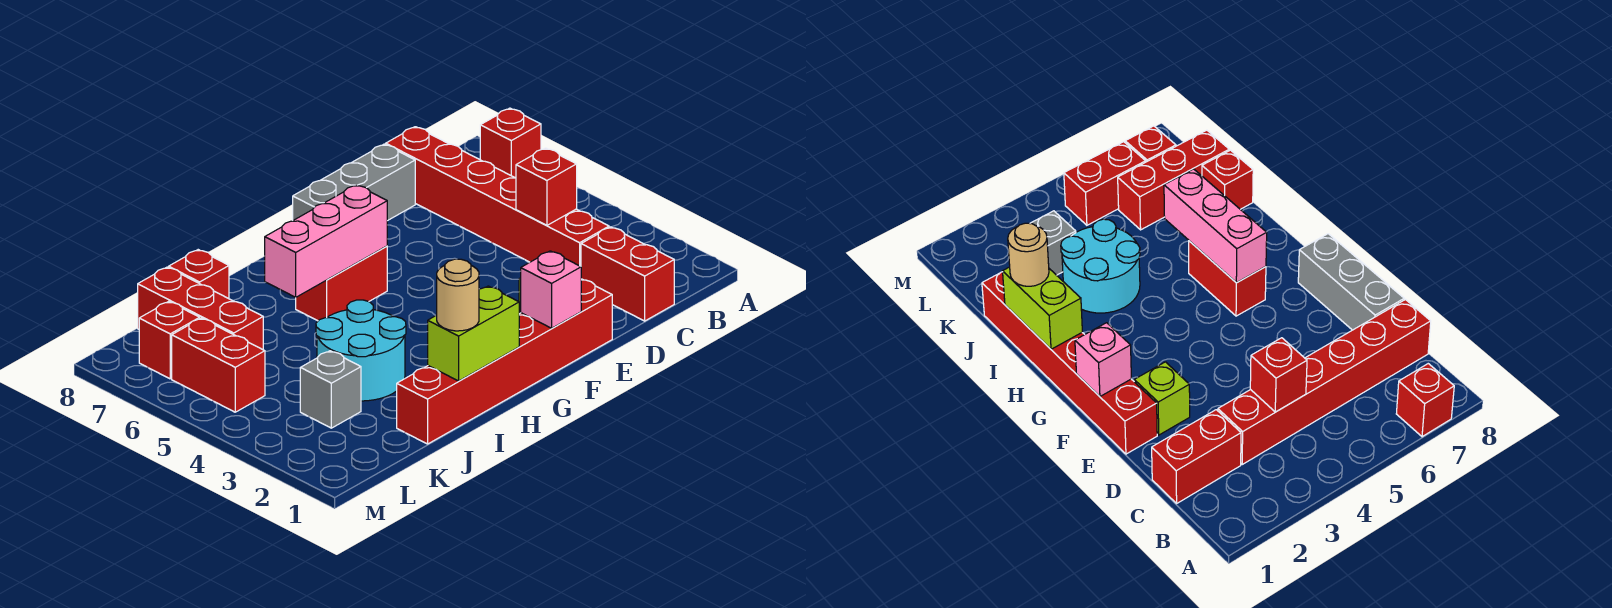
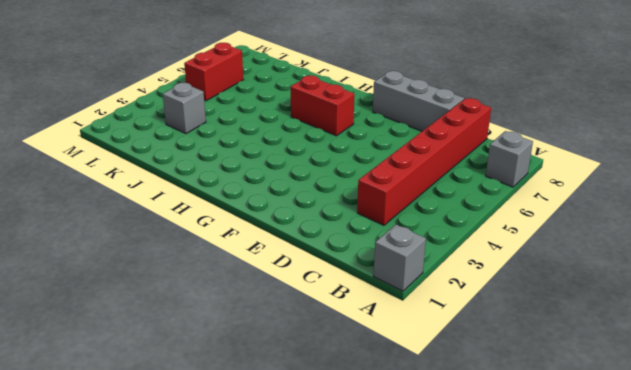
grey 1x1 brick [373,225,426,291] -> none
grey 1x1 brick [486,131,533,187] -> red 1x1 brick [480,108,541,178]
none -> red 1x2 brick [581,227,674,321]
none -> red 1x6 brick [397,279,612,444]
none -> lime 1x1 brick [1134,362,1190,435]

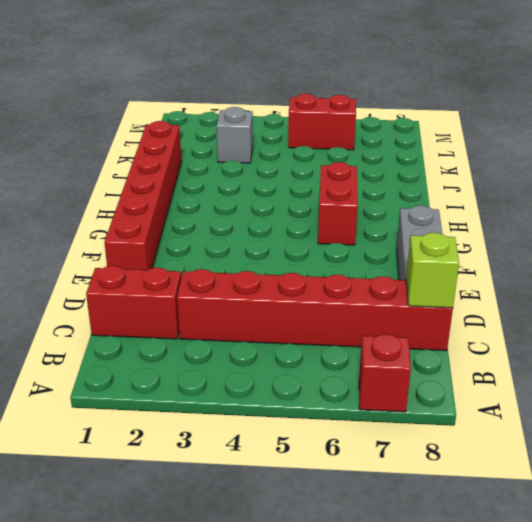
lime 1x1 brick [406,233,459,308] -> lime 1x1 brick moved to [1134,362,1190,435]
none -> cyan 2x2 round brick [316,300,406,401]
none -> red 1x1 brick [169,250,229,299]
none -> red 1x3 brick [138,267,263,350]

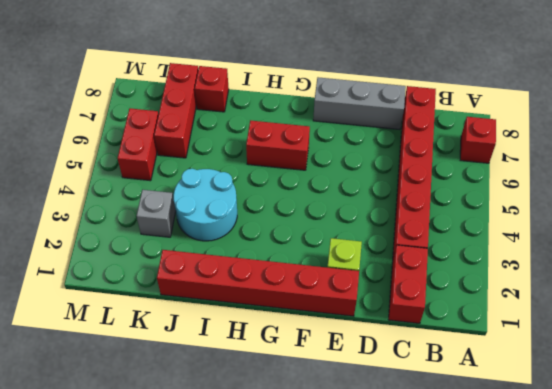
none -> red 1x1 brick [139,301,200,379]
none -> red 1x1 brick [516,148,577,226]
none -> pink 1x1 brick [521,251,581,328]

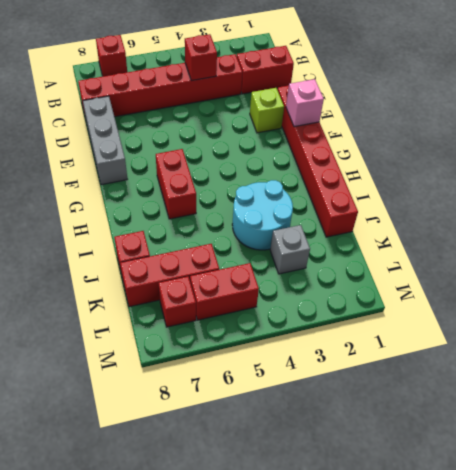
none -> pink 1x3 brick [265,185,387,297]
none -> lime 1x2 brick [428,286,519,381]
none -> tan 1x1 round brick [437,259,479,331]

